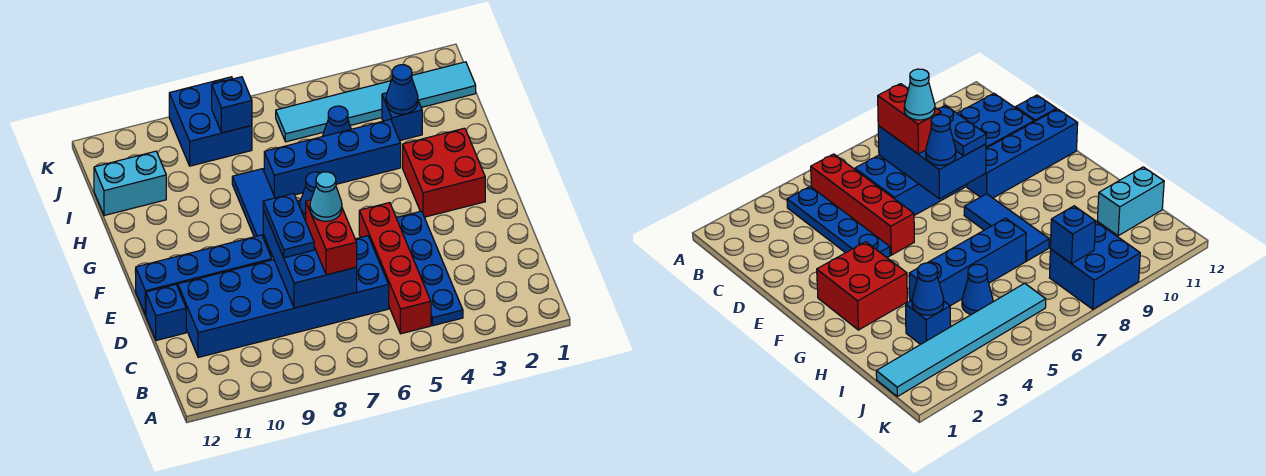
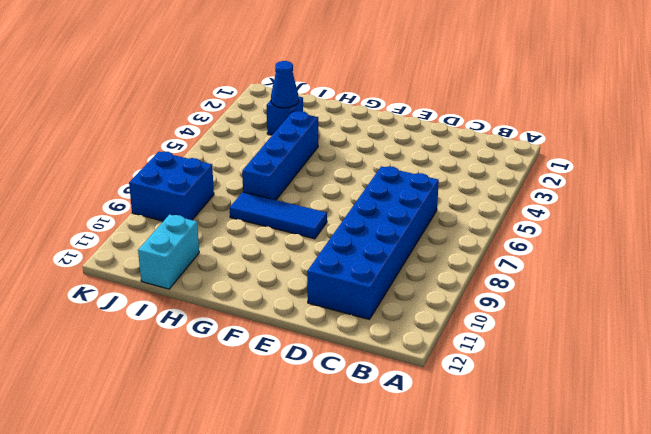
none -> blue 1x4 plate [397,211,463,326]
none -> red 1x4 brick [359,203,431,334]
none -> blue 1x1 brick [146,284,186,341]

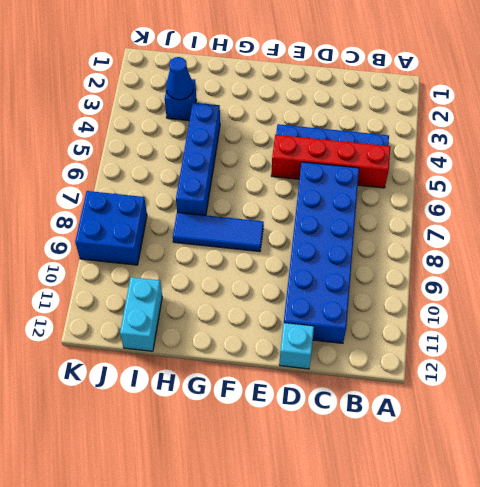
cyan 1x1 brick [279,323,314,369] -> blue 1x1 brick [146,284,186,341]
none -> blue 1x4 brick [135,235,272,315]
none -> red 2x2 brick [403,128,485,217]
none -> blue 1x1 cone [323,106,351,136]

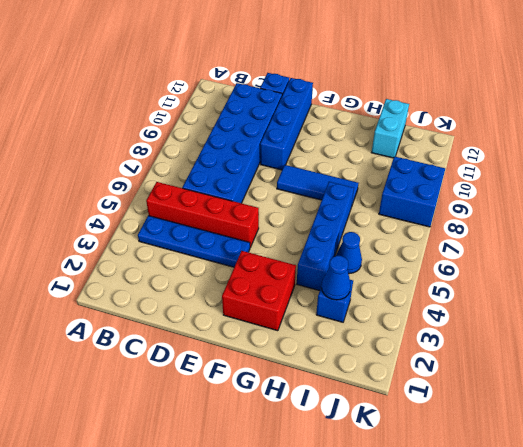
none -> cyan 1x6 tile [276,62,476,142]
none -> blue 2x3 brick [263,200,357,308]
none -> blue 1x1 brick [212,77,252,133]

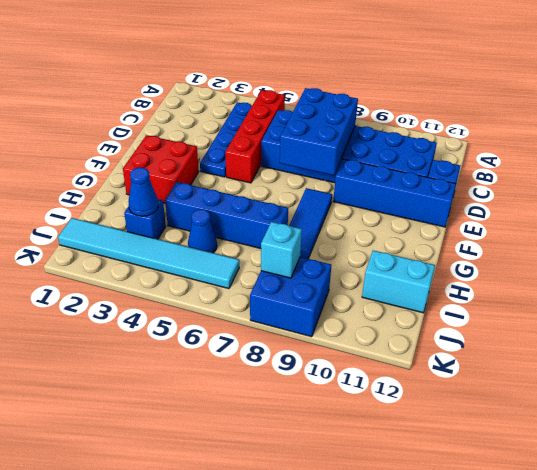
cyan 1x1 brick [261,222,302,278] -> blue 1x1 brick [212,77,252,133]
none -> red 1x2 brick [306,200,357,275]
none -> blue 1x2 plate [263,193,314,258]
none -> blue 1x1 cone [300,172,320,219]

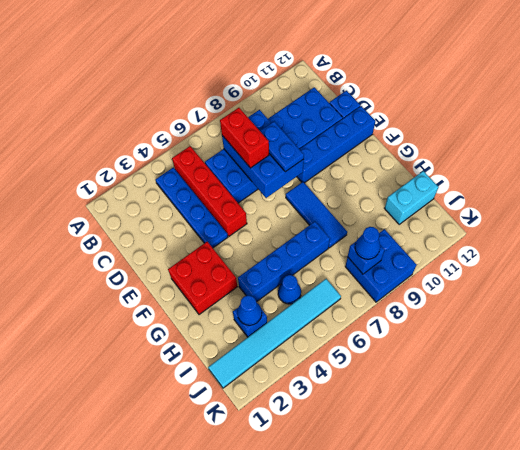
blue 1x1 cone [355,227,380,259] -> blue 1x1 cone moved to [300,172,320,219]
none -> cyan 1x1 cone [310,172,342,221]

